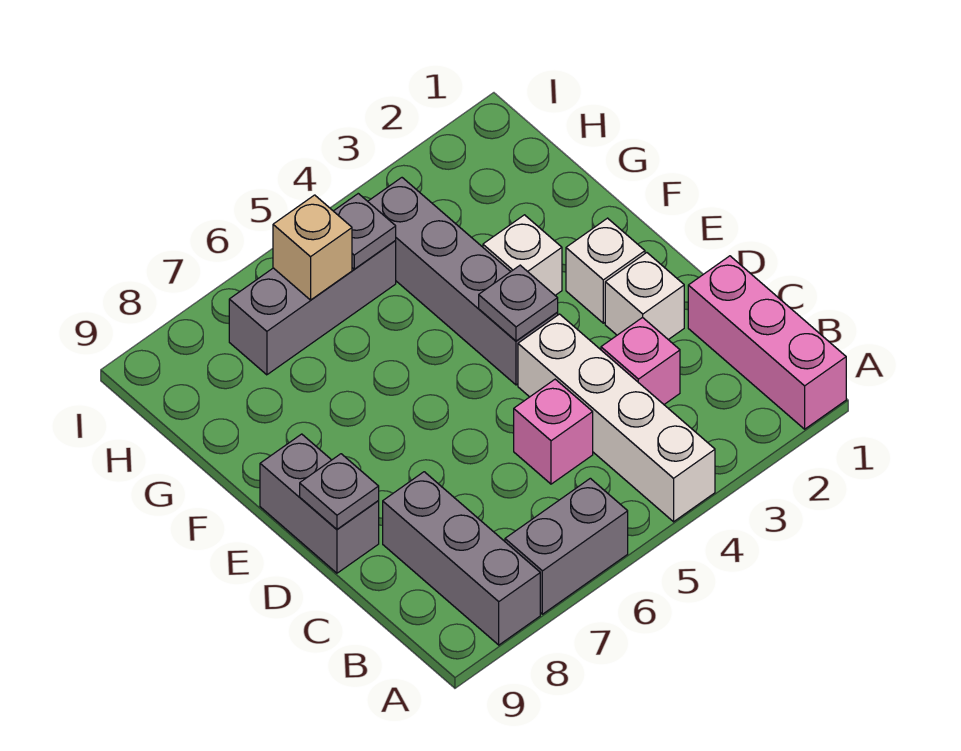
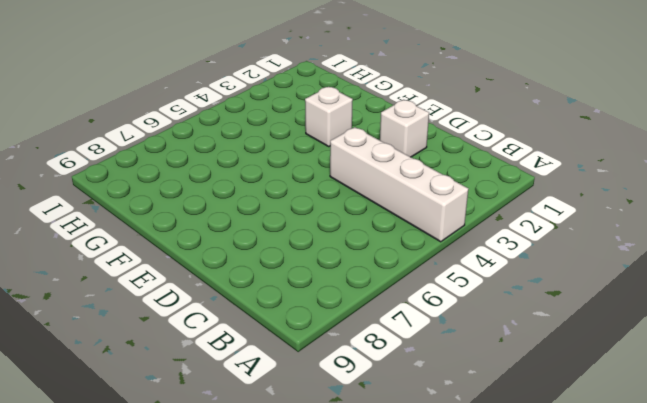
none -> pink 1x3 brick [688,256,846,429]
none -> grey 1x2 brick [505,478,628,614]
none -> grey 1x3 brick [383,472,540,645]

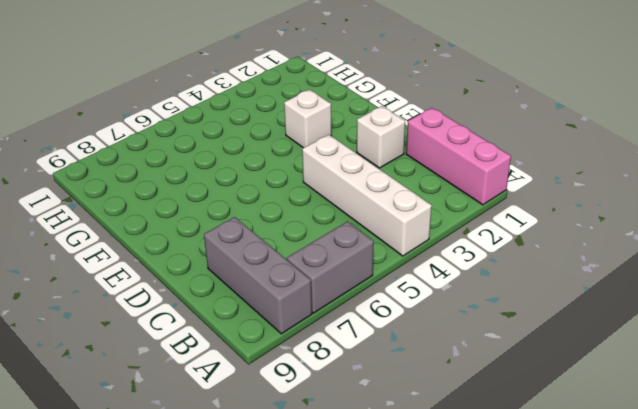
none -> pink 1x1 brick [601,317,680,404]
none -> pink 1x1 brick [514,379,593,484]
none -> grey 1x2 brick [260,434,379,573]

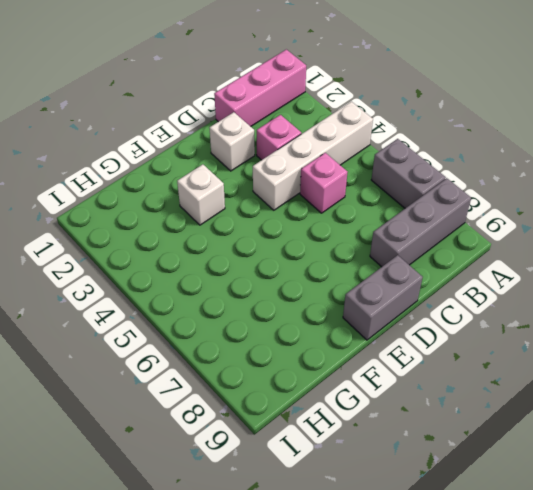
none -> white 1x1 brick [566,218,645,323]
none -> grey 1x4 brick [368,178,558,385]
none -> grey 1x3 brick [229,241,396,375]

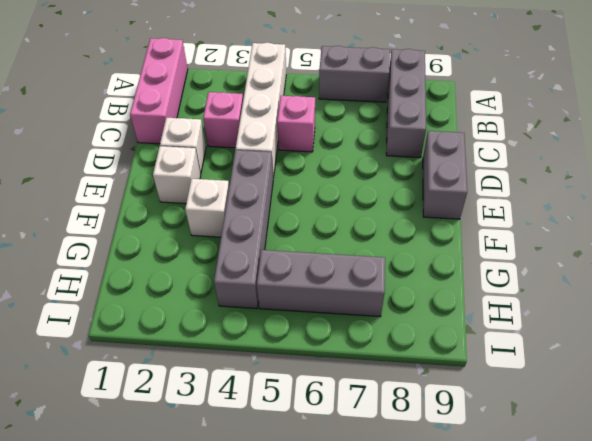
none -> grey 1x1 plate [300,454,379,529]
none -> grey 1x1 plate [479,265,558,341]
none -> grey 1x1 plate [334,194,396,269]

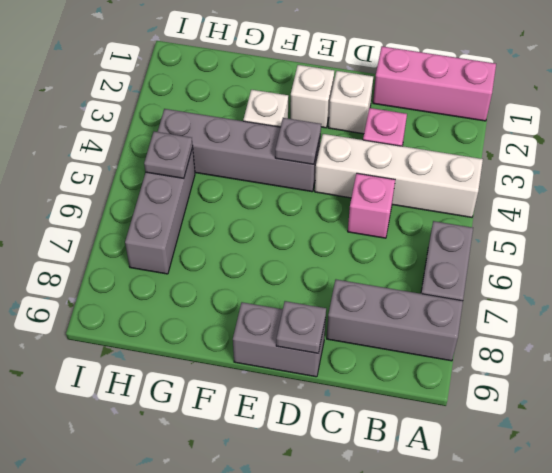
none -> tan 1x1 brick [273,195,352,300]

